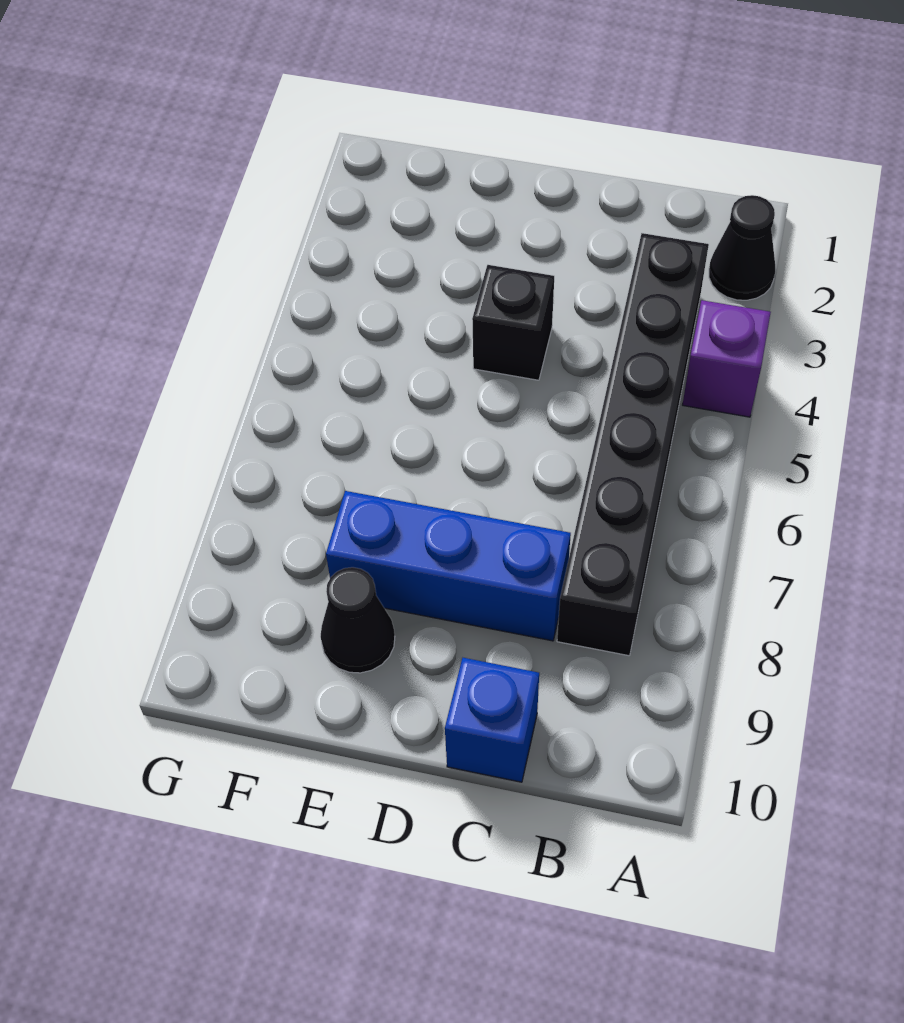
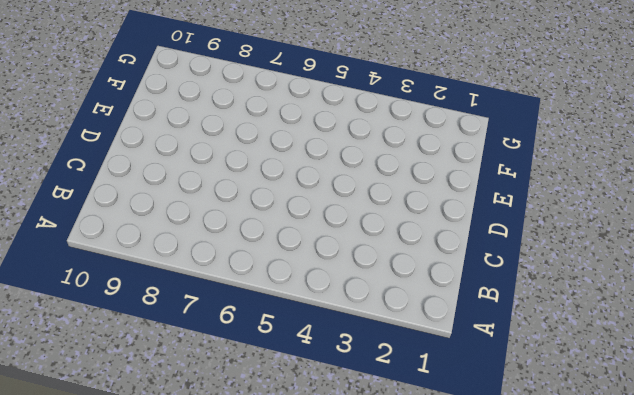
none -> black 1x1 cone [709,195,775,300]
none -> purple 1x1 brick [683,300,771,417]

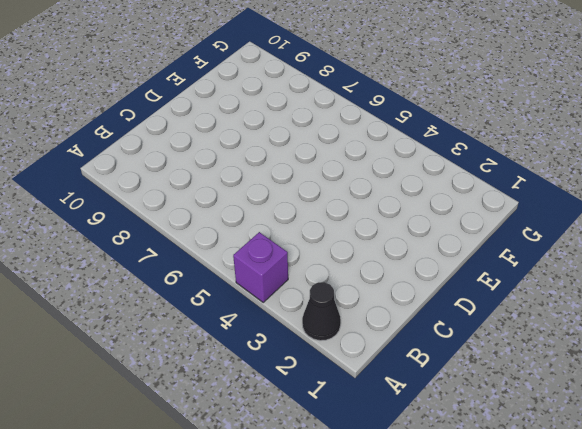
none -> black 1x6 brick [557,233,709,656]
none -> blue 1x3 brick [326,491,571,641]

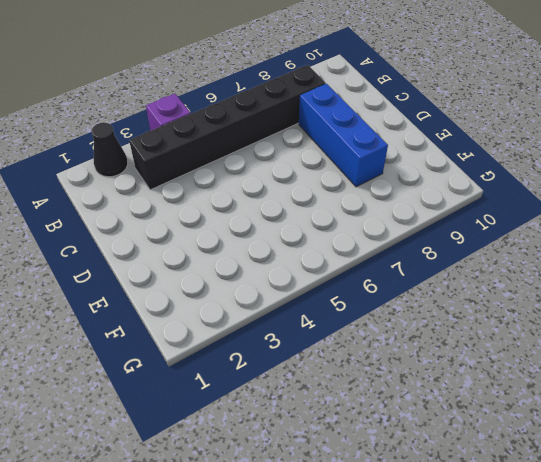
none -> blue 1x1 brick [445,658,539,782]
none -> black 1x1 brick [472,265,554,380]

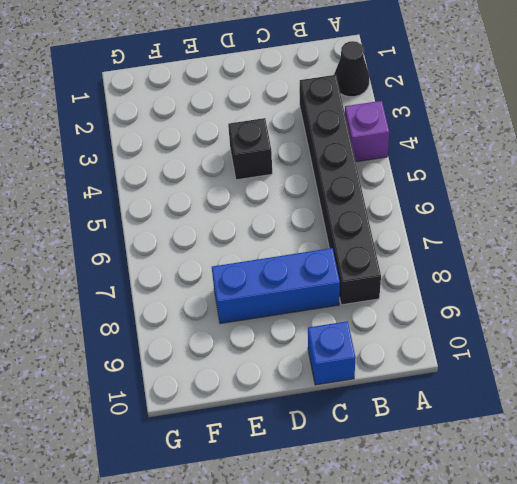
none -> black 1x1 cone [321,567,395,673]

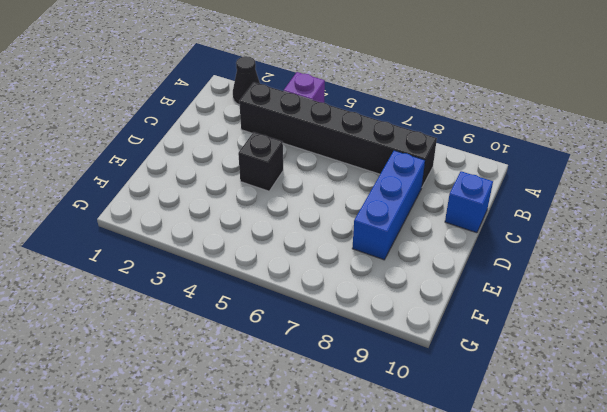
none -> black 1x1 cone [321,567,395,673]

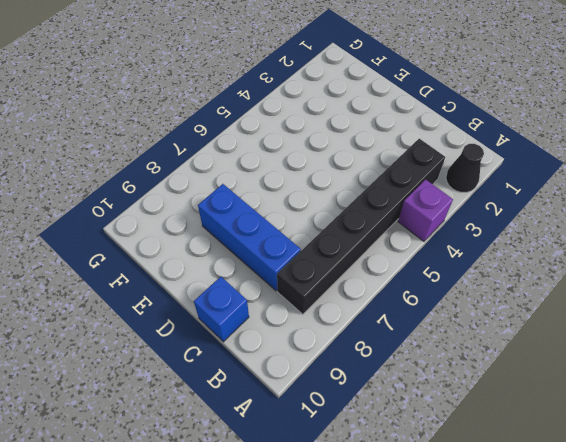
none -> black 1x1 brick [472,265,554,380]
none -> black 1x1 cone [321,567,395,673]

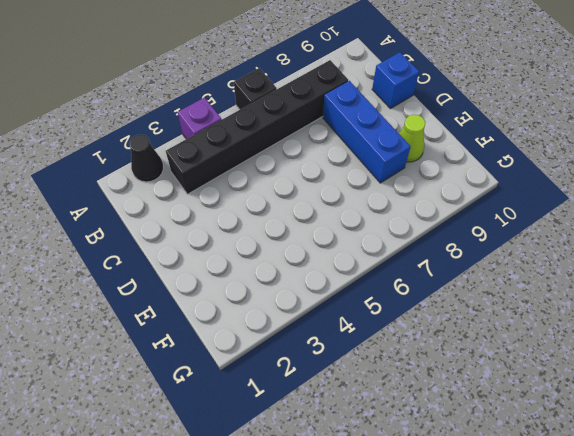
black 1x1 brick [234,68,277,109] -> black 1x1 brick moved to [472,265,554,380]
lime 1x1 cone [399,114,425,162] -> black 1x1 cone [321,567,395,673]

